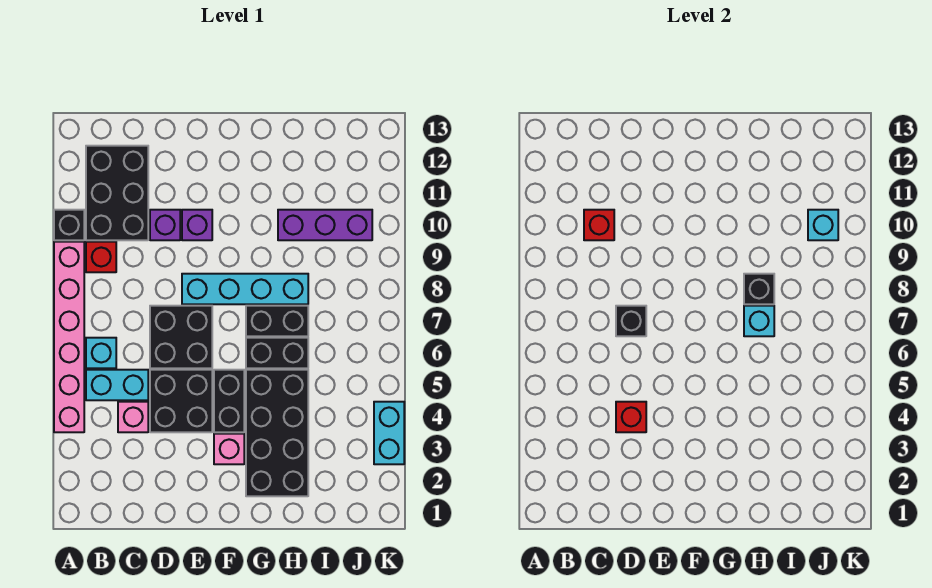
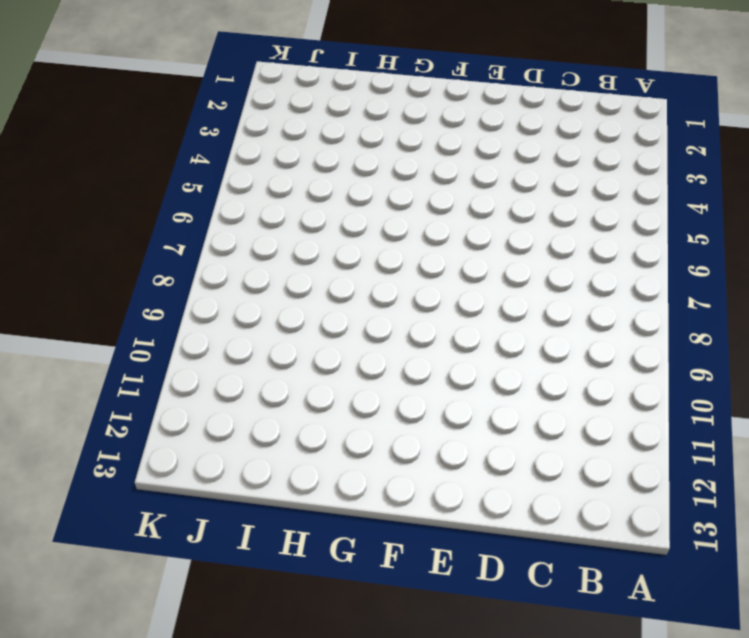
none -> pink 1x6 brick [54,242,84,432]
none -> black 1x1 brick [54,210,84,240]
none -> cyan 1x2 brick [86,370,148,400]

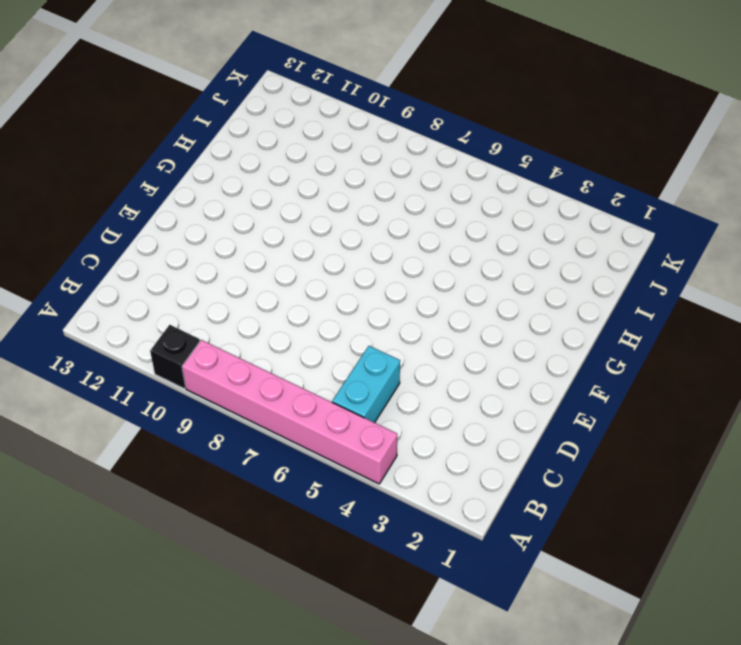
none -> cyan 1x1 brick [86,338,116,368]
none -> red 1x1 brick [86,242,116,272]
none -> black 2x3 brick [86,146,148,240]

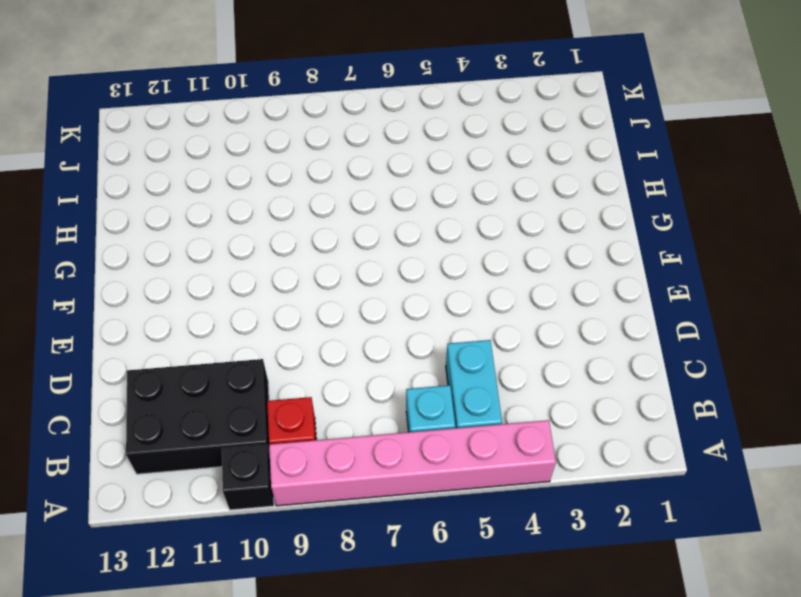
none -> pink 1x1 brick [118,402,148,432]
none -> black 2x2 brick [150,370,212,432]
none -> black 2x2 brick [150,306,212,368]

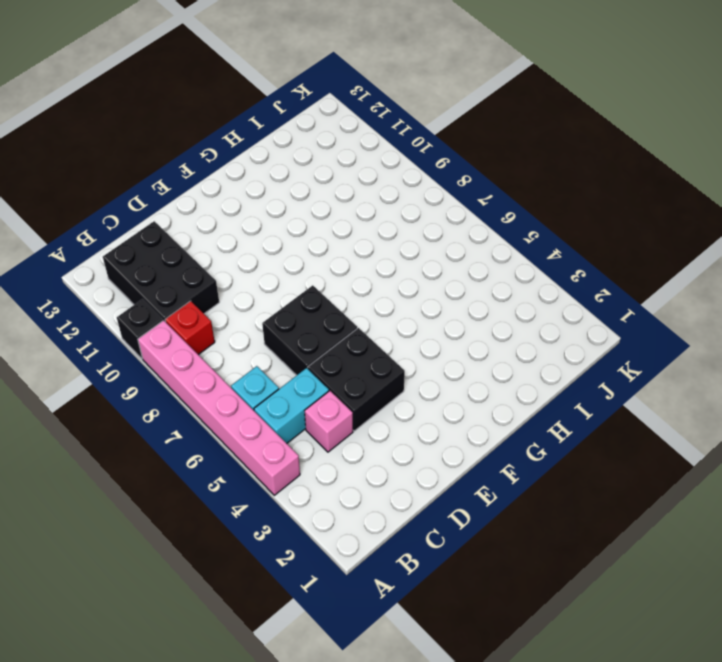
none -> purple 1x1 brick [150,210,180,240]
none -> cyan 1x4 brick [182,274,308,304]
none -> purple 1x1 brick [182,210,212,240]

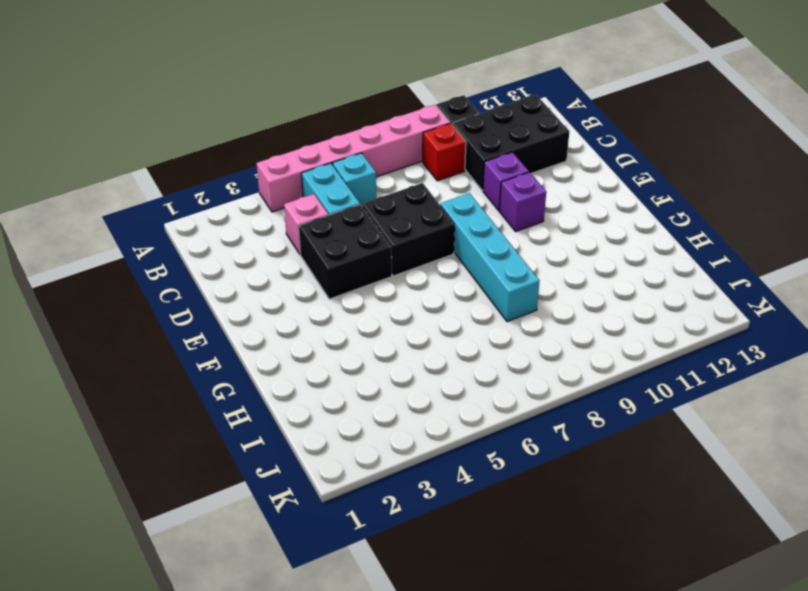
none -> pink 1x1 brick [214,434,244,464]
none -> black 1x2 brick [214,370,244,432]
none -> black 2x4 brick [246,370,308,496]

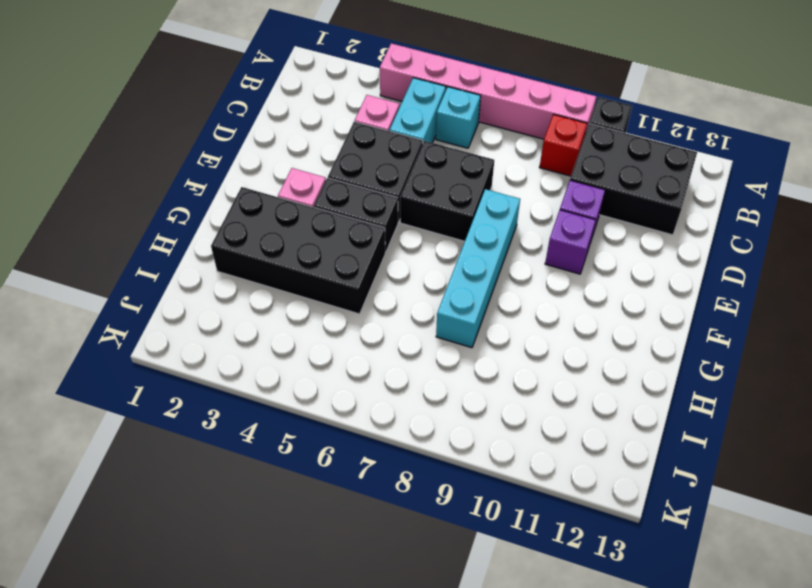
none -> black 1x2 brick [246,338,308,368]
none -> black 1x2 brick [246,306,308,336]
none -> purple 1x3 brick [278,210,372,240]

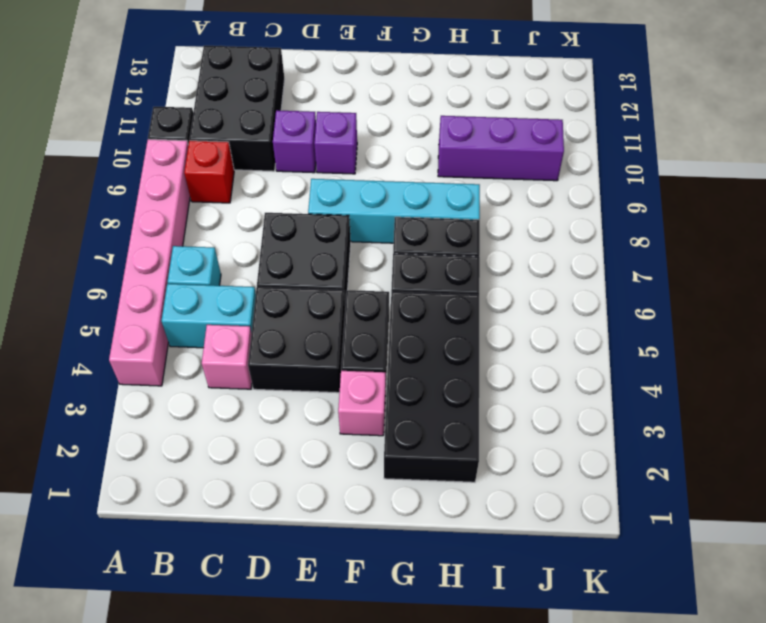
none -> cyan 1x2 brick [374,402,404,464]
none -> red 1x1 brick [584,210,614,240]
none -> red 1x1 brick [616,402,646,432]

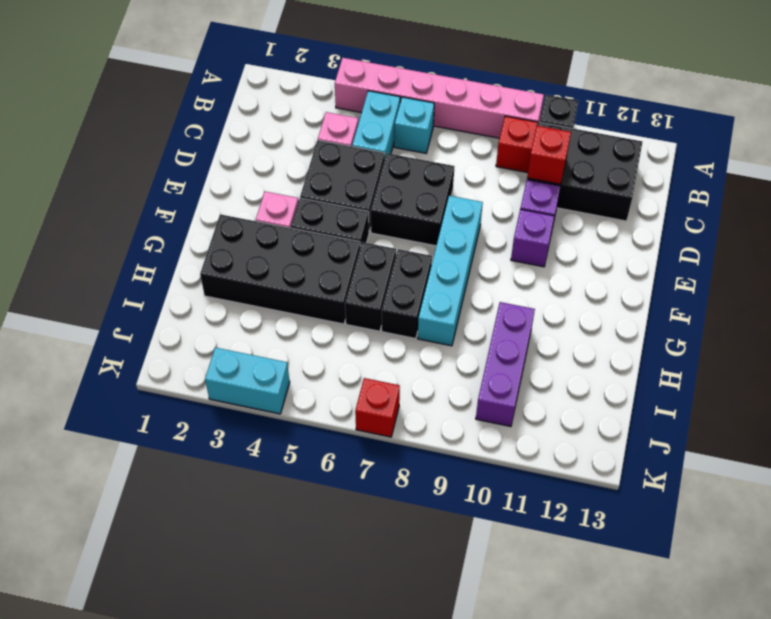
red 1x1 brick [355,378,400,437] -> red 1x1 brick moved to [616,402,646,432]
none -> black 1x1 brick [616,306,646,336]
none -> cyan 1x1 brick [744,306,774,336]
none -> black 1x1 brick [744,274,774,304]

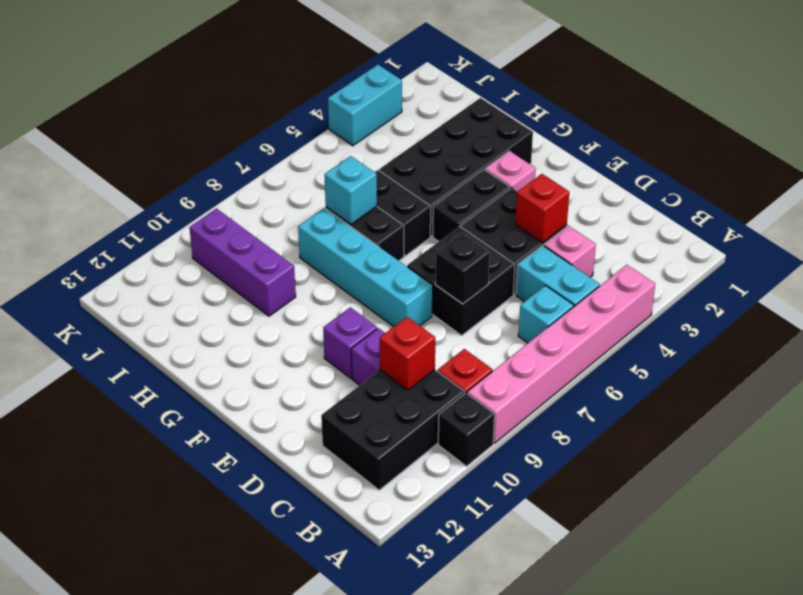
none -> black 1x1 brick [744,274,774,304]
none -> cyan 1x1 brick [808,210,838,240]

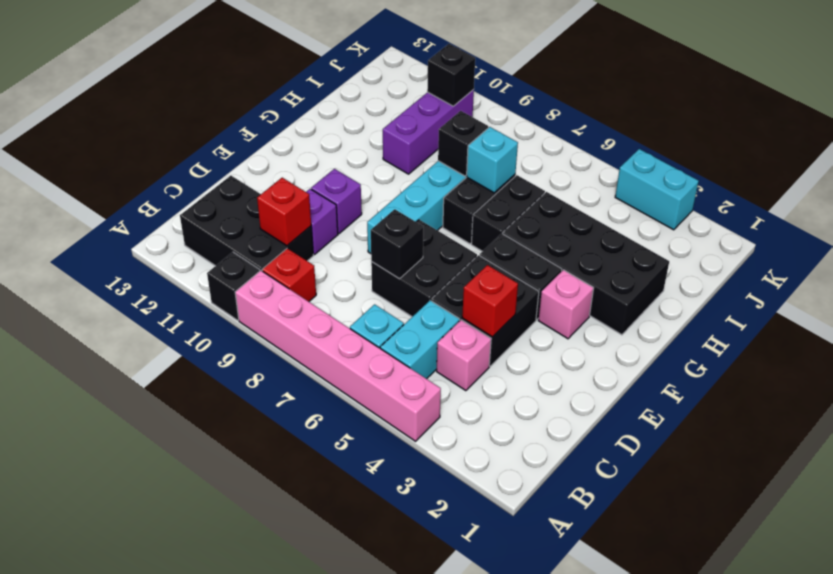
black 1x1 brick [427,44,475,106] -> cyan 1x1 brick [808,210,838,240]

